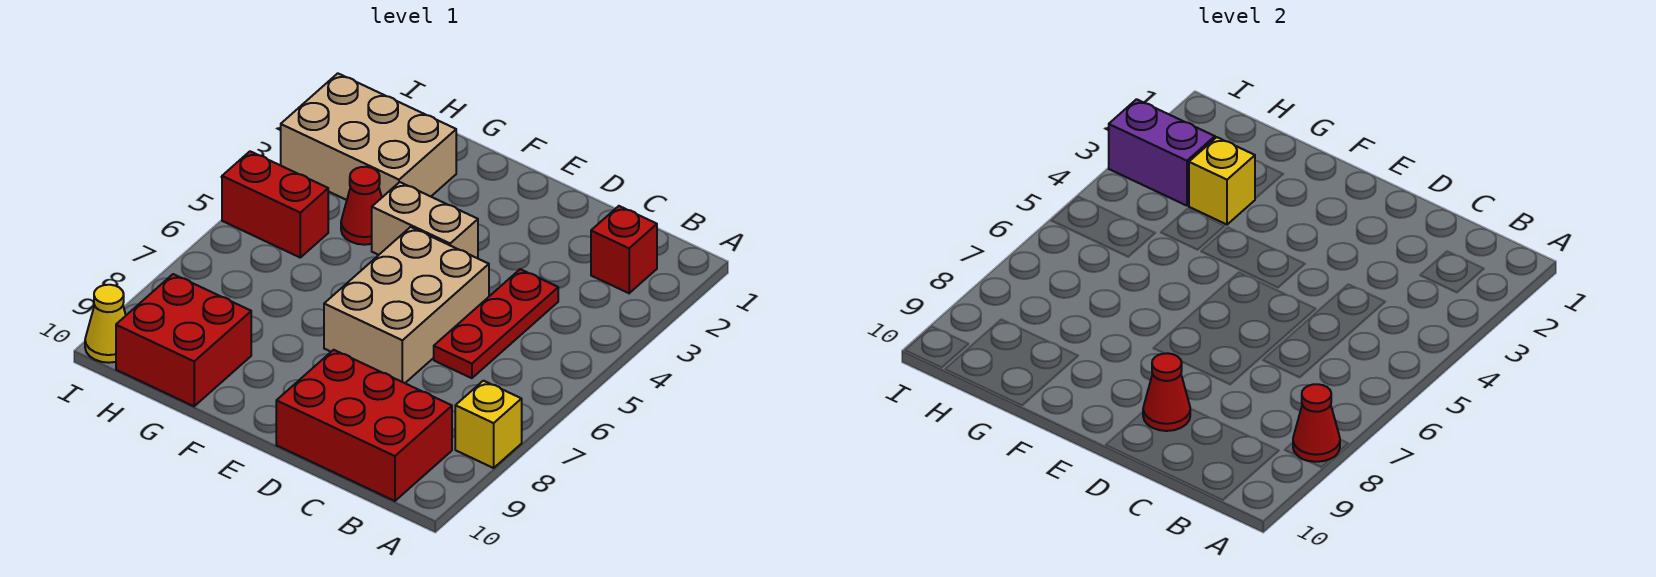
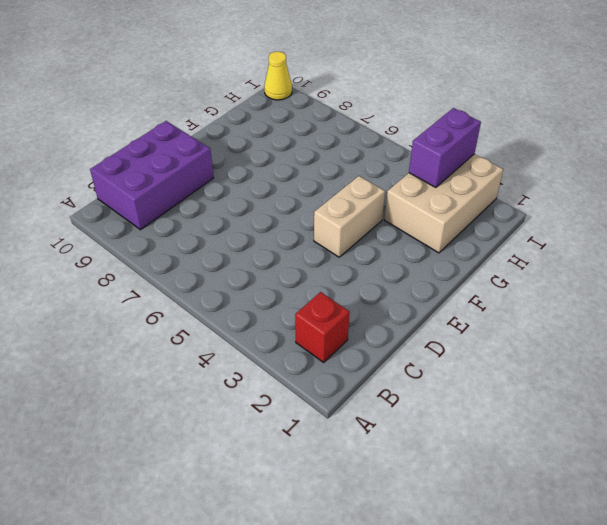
purple 2x3 brick [90,121,214,230] -> red 2x3 brick [276,350,452,501]
none -> yellow 1x1 brick [455,381,522,468]
none -> red 1x3 plate [434,269,558,378]
none -> tan 2x3 brick [324,227,489,383]

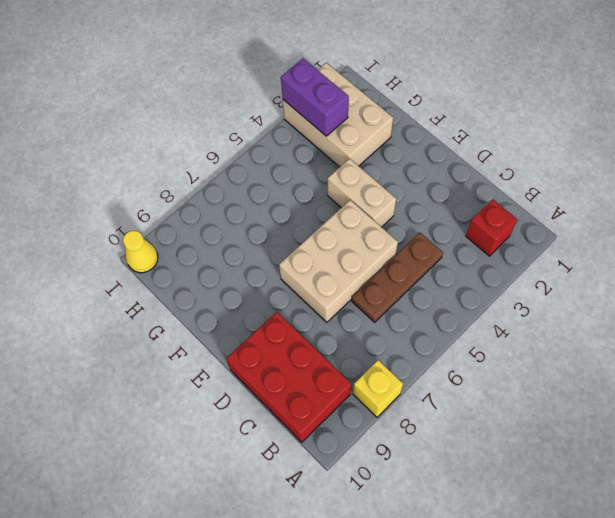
brown 1x3 plate [352,233,443,322] -> red 1x3 plate [434,269,558,378]
none -> red 1x1 cone [341,167,382,245]
none -> red 2x2 brick [116,274,251,406]
none -> red 1x2 brick [222,151,328,257]

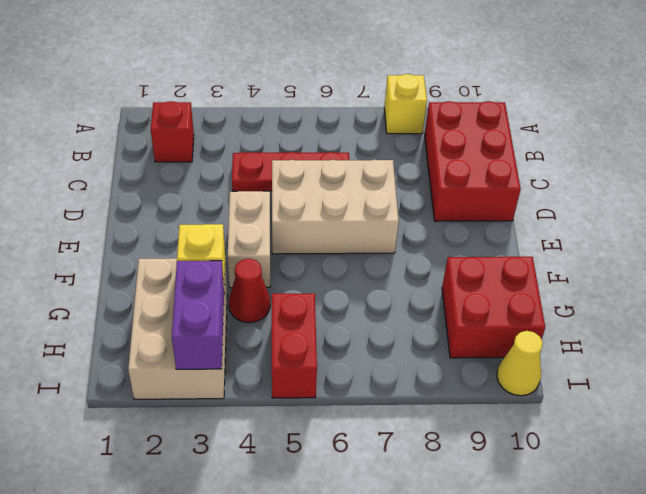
none -> red 1x1 cone [1293,384,1340,462]
none -> red 1x1 cone [1143,353,1190,431]

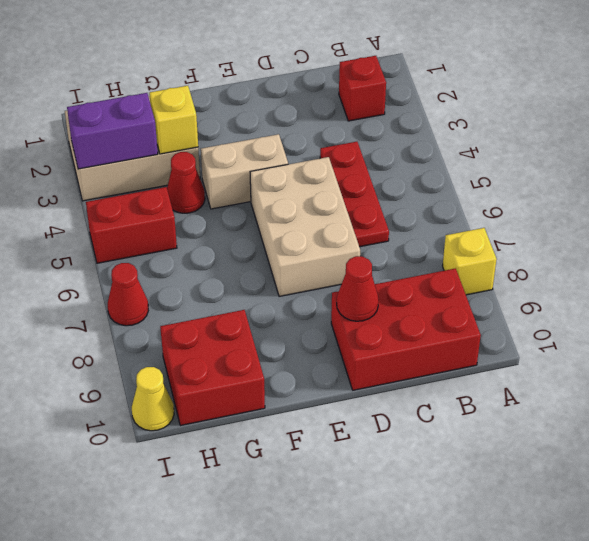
red 1x1 cone [108,263,148,326] -> red 1x1 cone moved to [1293,384,1340,462]

